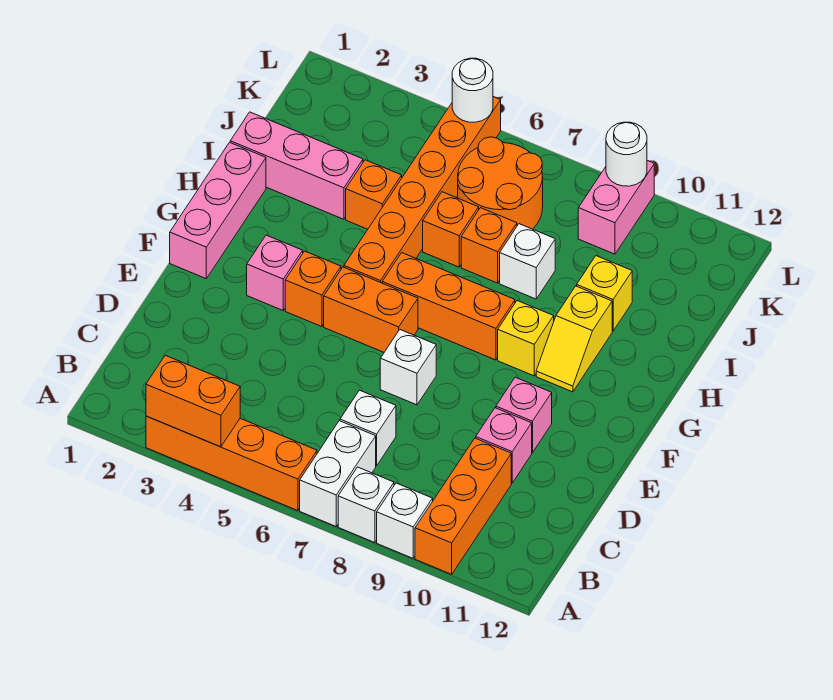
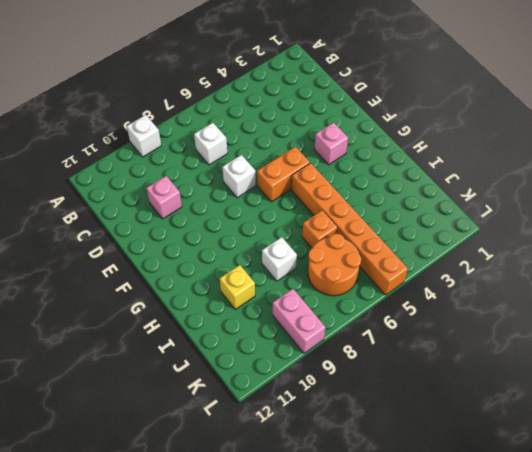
none -> orange 1x4 brick [146,416,317,511]
none -> white 1x2 brick [300,421,376,526]
none -> white 1x1 brick [338,467,394,543]

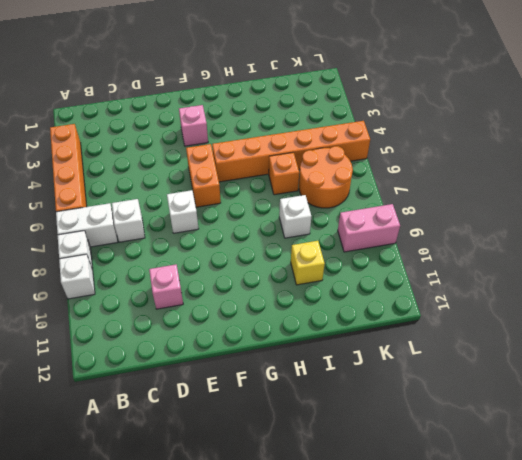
none -> orange 1x3 brick [415,438,511,574]
none -> pink 1x1 brick [496,377,552,453]
none -> pink 1x3 brick [170,142,266,278]

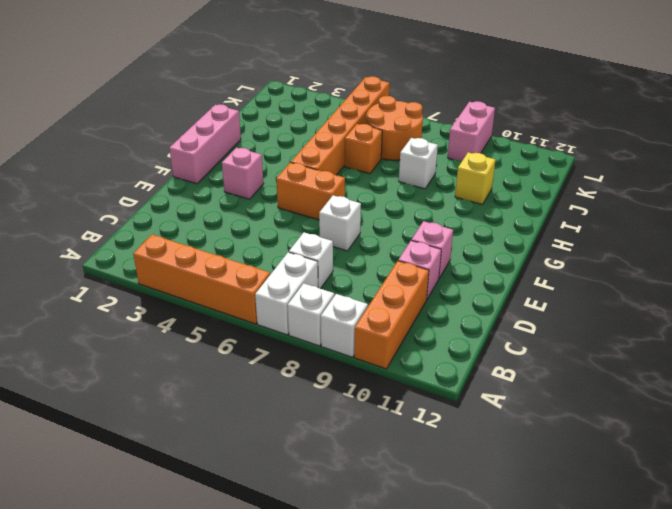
none -> orange 1x1 brick [285,251,341,327]
none -> orange 1x3 brick [382,253,515,360]
none -> yellow 1x1 brick [498,301,554,376]

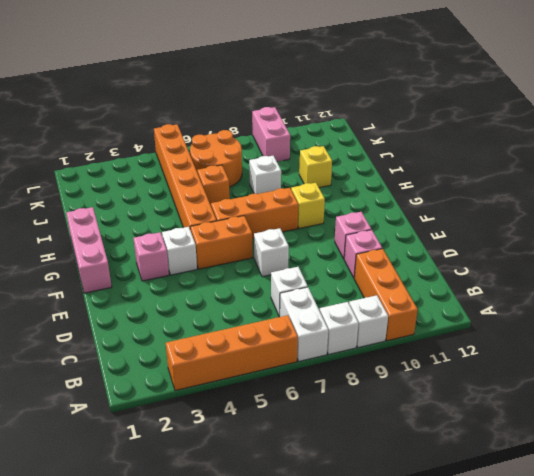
white 1x1 brick [162,227,197,275] -> orange 1x1 brick [285,251,341,327]
none -> yellow 1x2 slope [536,286,612,392]
none -> pink 1x3 brick [230,112,363,219]
none -> orange 1x1 brick [346,160,402,229]

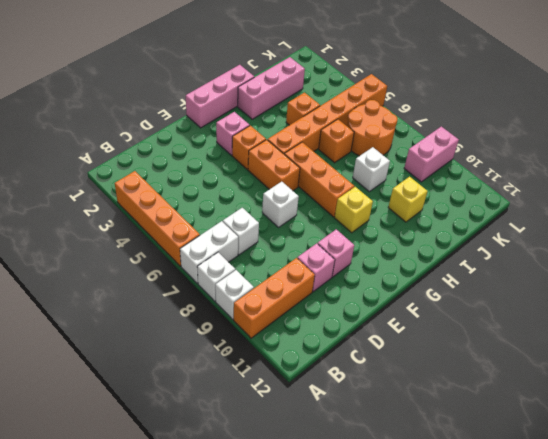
pink 1x3 brick [238,57,305,119] -> pink 1x3 brick turned to [230,112,363,219]
none -> yellow 1x2 slope [536,286,612,392]
none -> orange 1x1 brick [461,208,517,283]
none -> orange 1x2 brick [146,355,240,447]

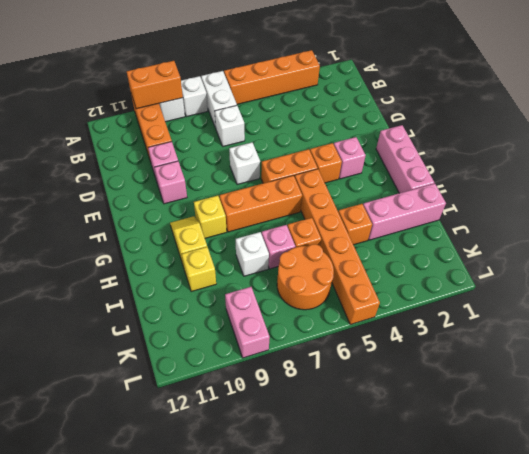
orange 1x2 brick [127,61,183,109] -> orange 1x2 brick moved to [146,355,240,447]
pink 1x1 brick [261,225,295,269] -> orange 1x1 brick [461,208,517,283]
none -> white 1x1 round brick [452,58,493,122]
none -> white 1x1 round brick [606,122,647,186]

